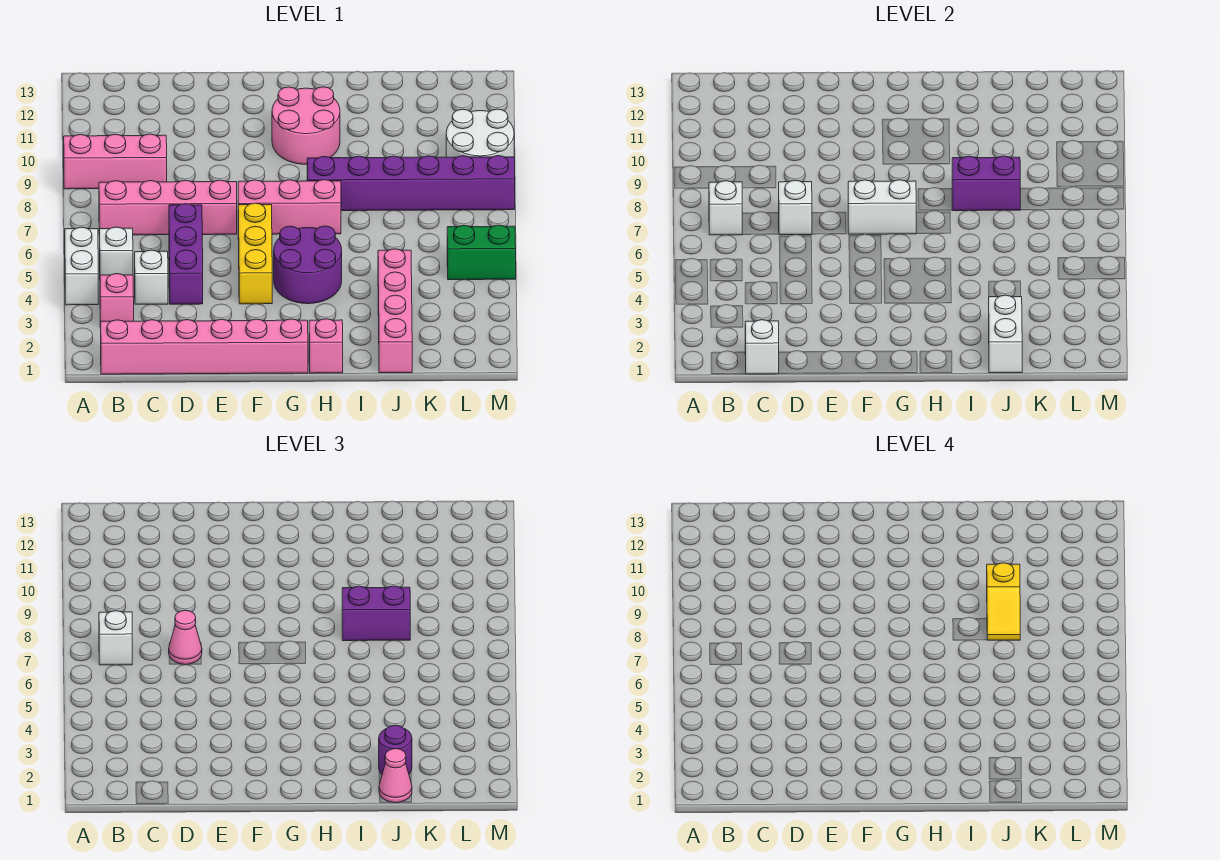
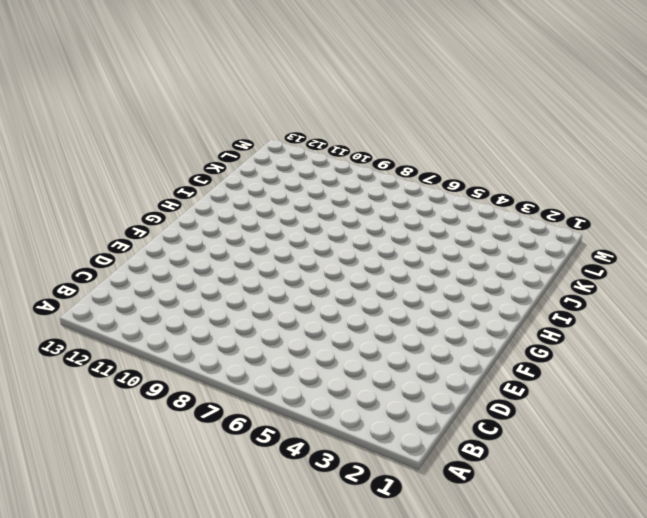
none -> white 1x2 brick [65,227,98,305]
none -> pink 1x3 brick [64,134,167,189]
none -> pink 1x6 brick [101,319,308,374]

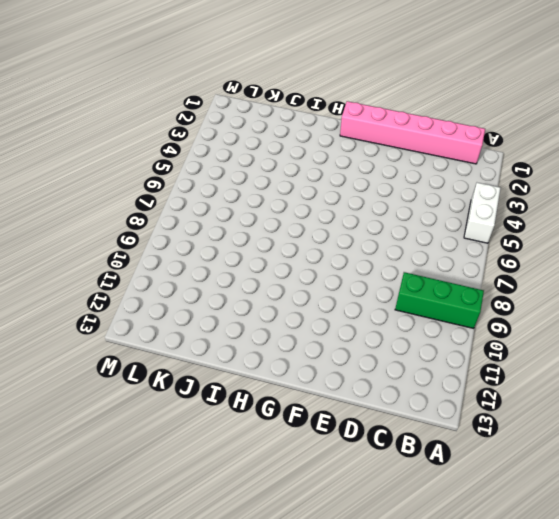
green 1x3 brick [395,272,484,328] -> pink 1x3 brick [64,134,167,189]
none -> pink 1x1 brick [100,274,134,328]
none -> white 1x1 brick [100,227,133,275]
none -> pink 1x4 brick [99,180,237,235]

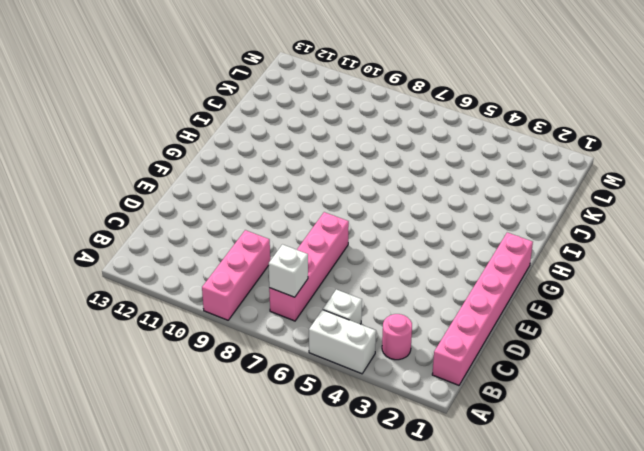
pink 1x1 round brick [382,314,412,360] -> pink 1x1 brick [100,274,134,328]
none -> white 1x1 brick [135,250,168,304]
none -> purple 1x3 brick [169,204,203,304]
none -> yellow 1x3 brick [238,203,272,304]

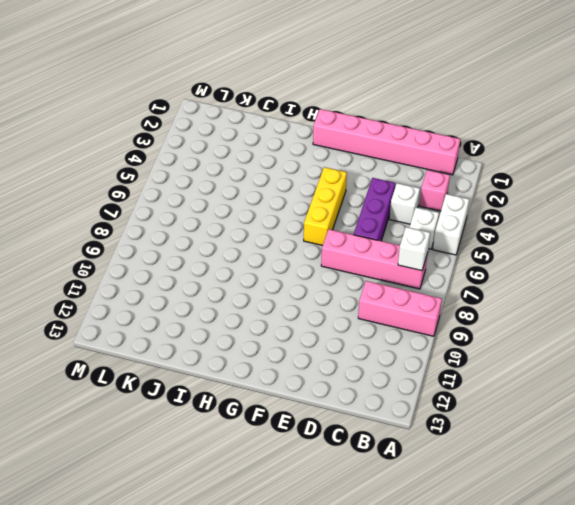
none -> pink 1x3 brick [238,180,341,234]
none -> purple 2x2 round brick [274,226,342,304]
none -> pink 2x2 round brick [272,87,340,164]

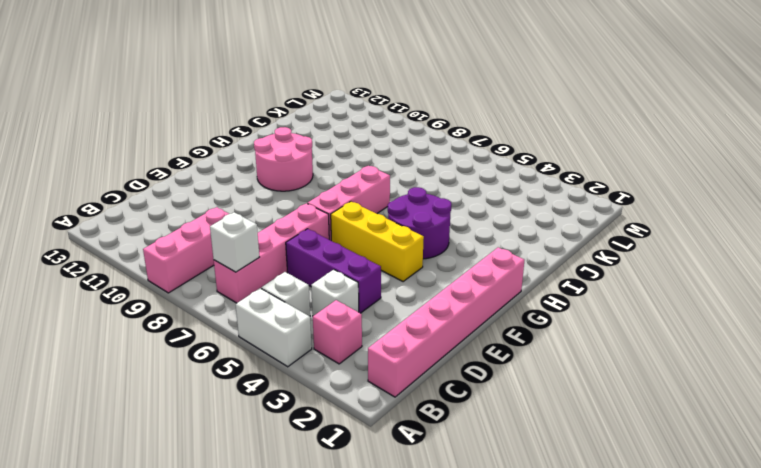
none -> pink 1x1 brick [309,319,343,373]
none -> purple 1x6 brick [307,156,515,211]
none -> pink 1x4 brick [378,249,412,373]

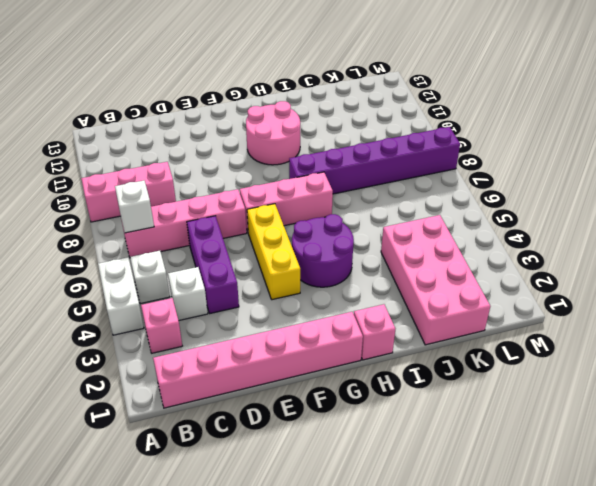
pink 2x4 brick [381,215,490,345] -> pink 1x4 brick [378,249,412,373]
none -> green 1x2 brick [447,225,516,280]
none -> white 2x2 round brick [446,109,514,157]
none -> white 1x1 brick [745,320,779,374]

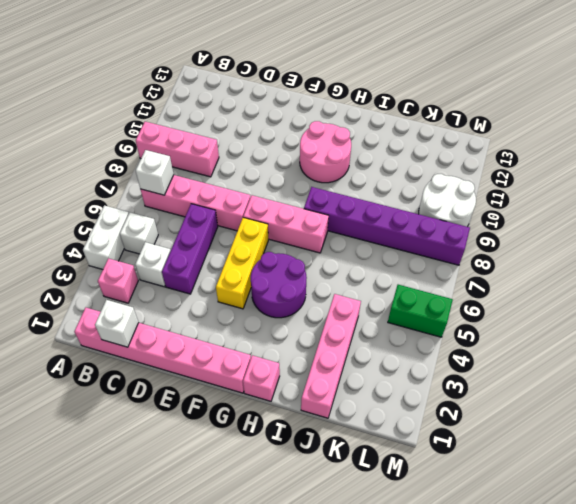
none -> white 1x1 brick [779,180,812,235]
none -> white 1x2 brick [848,180,917,234]
none -> purple 1x2 brick [952,156,1020,211]

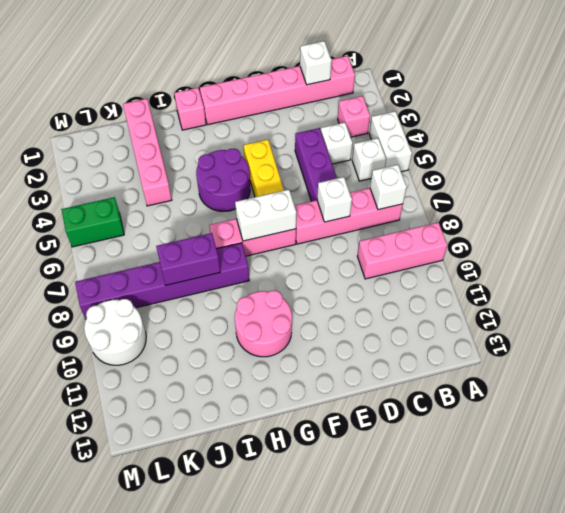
none -> white 1x2 brick [989,295,1022,373]
none -> white 1x1 brick [99,611,132,665]
none -> pink 1x1 cone [169,610,202,665]

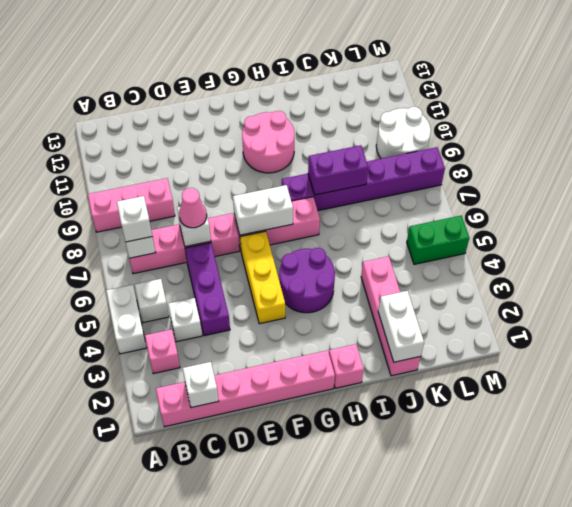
none -> purple 1x2 brick [342,586,410,641]
none -> pink 1x1 cone [379,749,412,803]
none -> purple 1x1 round brick [379,725,412,774]

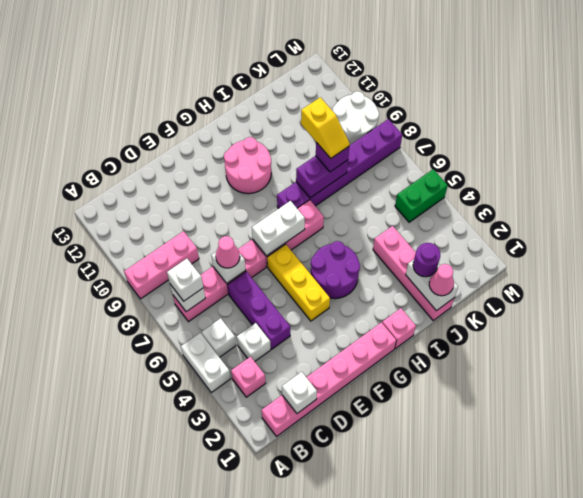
purple 1x1 brick [316,142,349,172] -> purple 1x2 brick [342,586,410,641]

